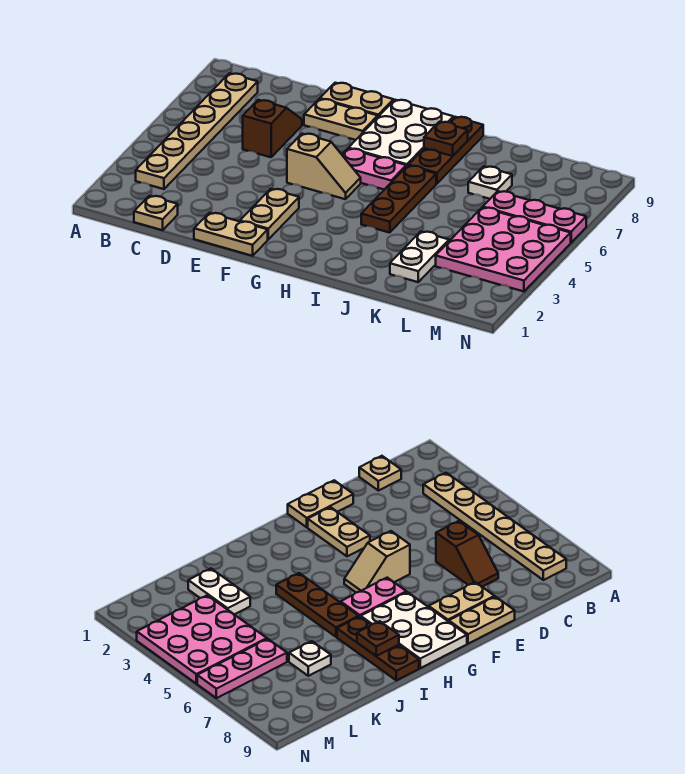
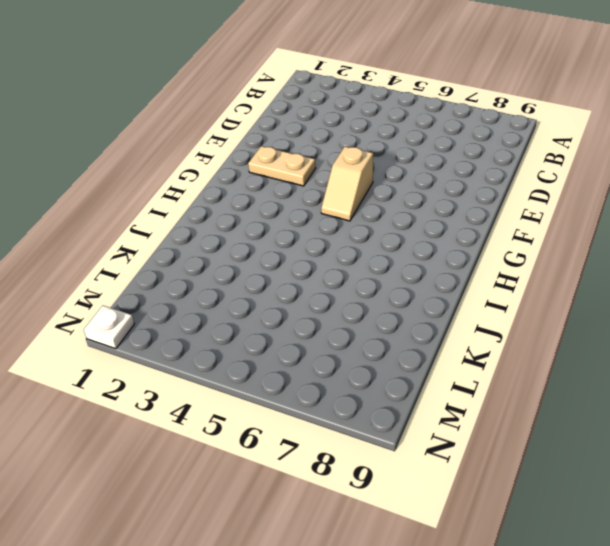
white 1x1 plate [84,306,134,349] -> white 1x1 plate moved to [468,166,512,199]
none -> tan 1x6 plate [136,73,258,189]
none -> tan 1x1 plate [134,196,178,230]
none -> brown 1x2 slope [243,100,302,157]

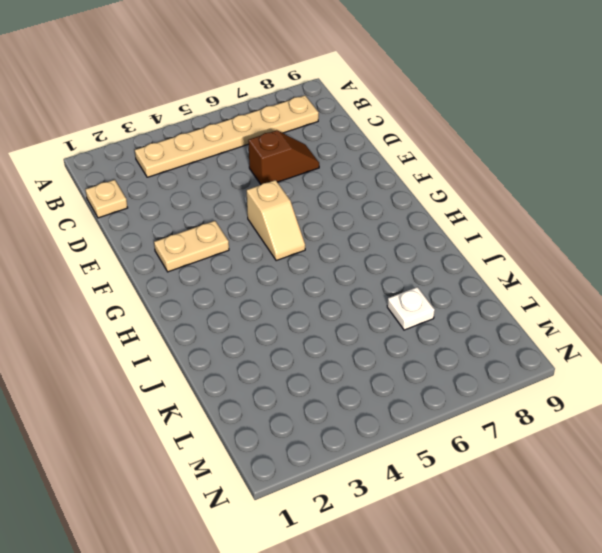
none -> tan 1x2 plate [194,213,268,256]
none -> tan 1x2 plate [304,99,378,140]
none -> tan 1x2 plate [320,83,393,117]

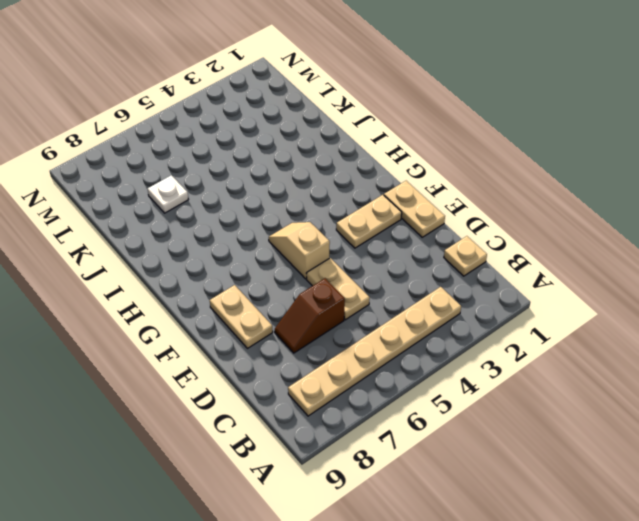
tan 1x2 plate [306,258,370,320] -> tan 1x2 plate moved to [320,83,393,117]
none -> pink 1x2 plate [342,149,406,190]
none -> white 2x3 plate [348,100,453,167]
none -> brown 1x3 plate [361,166,436,233]

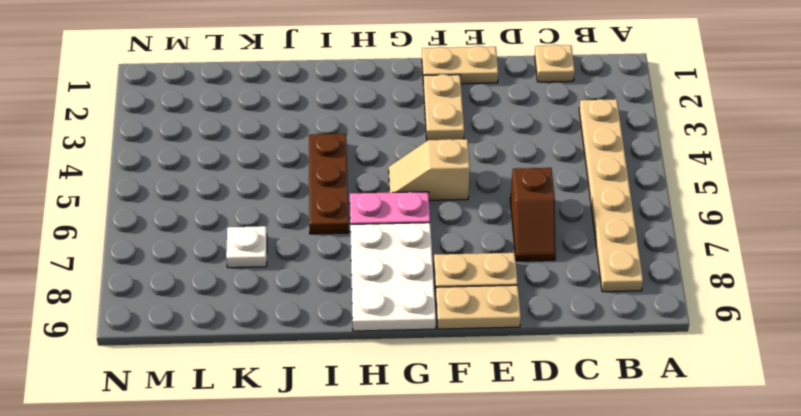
none -> brown 1x3 plate [408,117,483,184]
none -> white 1x2 plate [390,232,449,282]
none -> pink 3x3 plate [436,207,571,291]

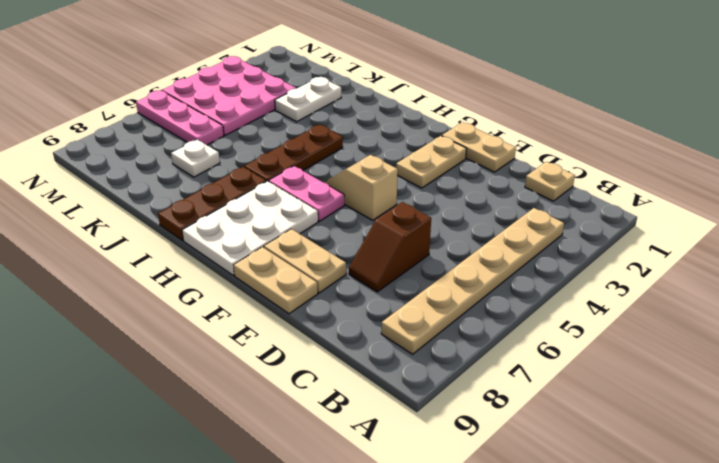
none -> brown 1x1 plate [424,122,468,156]

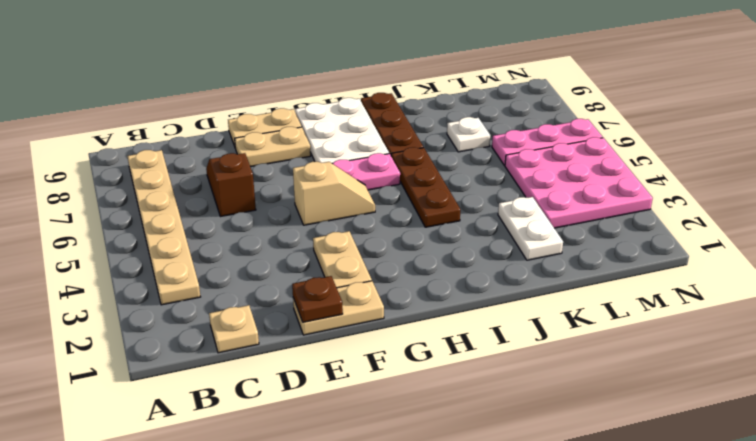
brown 1x1 plate [292,276,343,322] -> brown 1x1 plate moved to [424,122,468,156]

